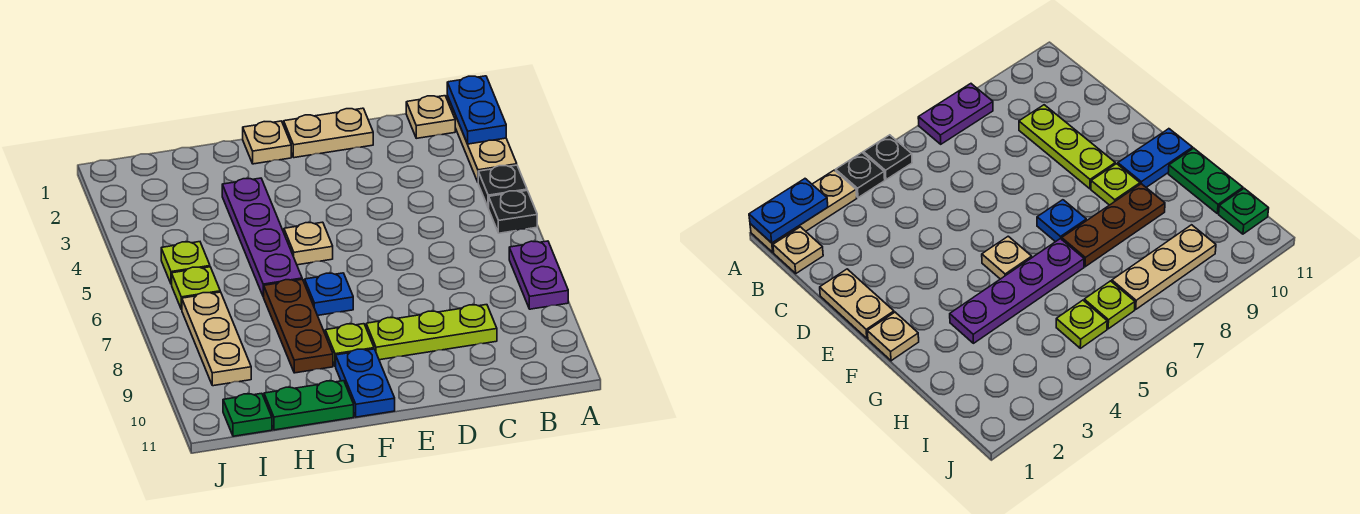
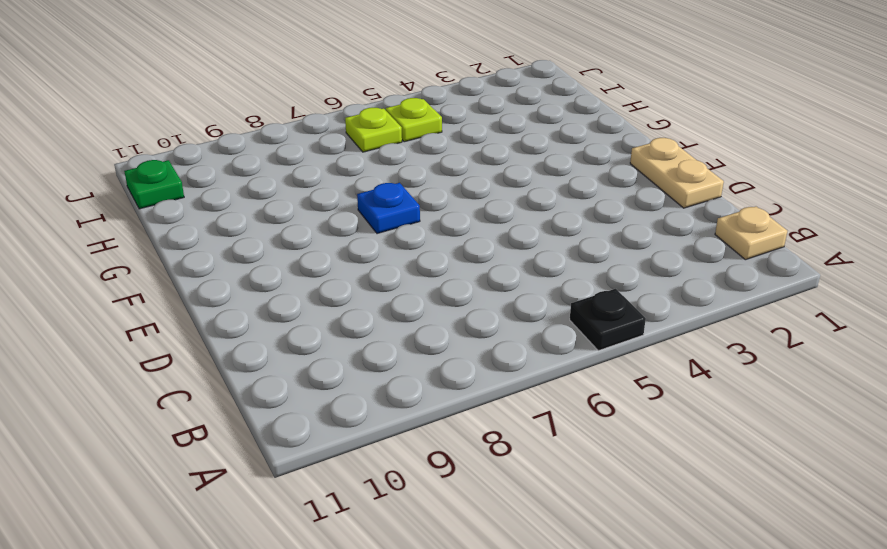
none -> tan 1x3 plate [447,96,517,182]
none -> black 1x1 plate [478,165,527,208]
none -> purple 1x2 plate [509,241,568,309]

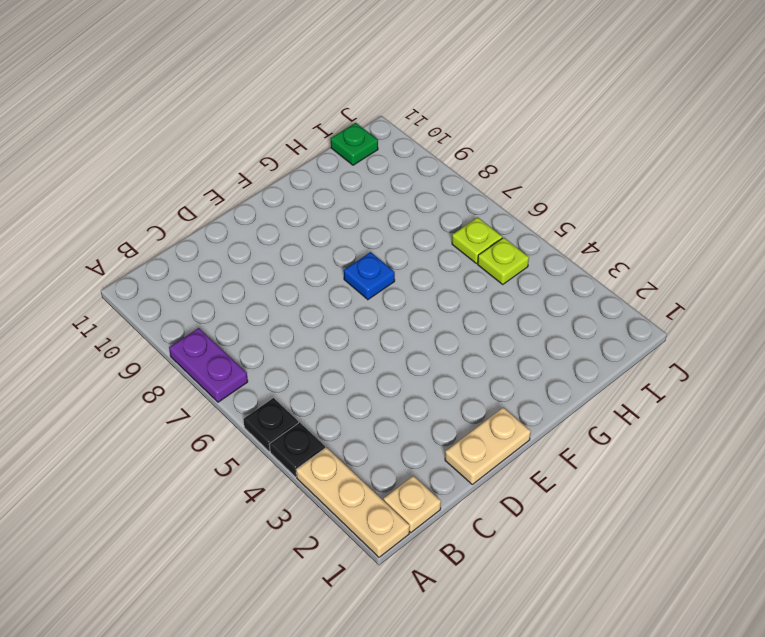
none -> lime 1x3 plate [366,305,497,360]
none -> tan 1x1 plate [243,121,291,164]
none -> tan 1x1 plate [284,222,333,265]

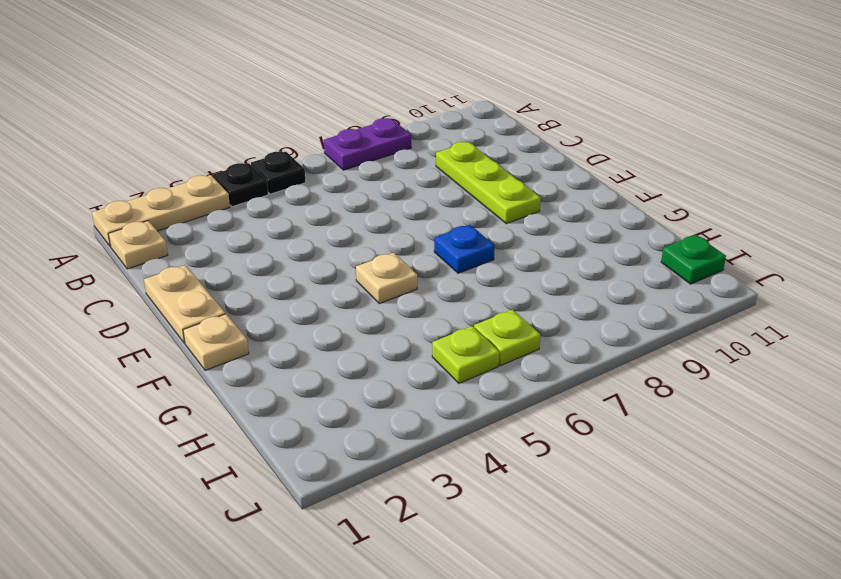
none -> lime 1x1 plate [325,324,374,367]
none -> blue 1x2 plate [336,349,395,417]
none -> purple 1x4 plate [222,178,302,297]

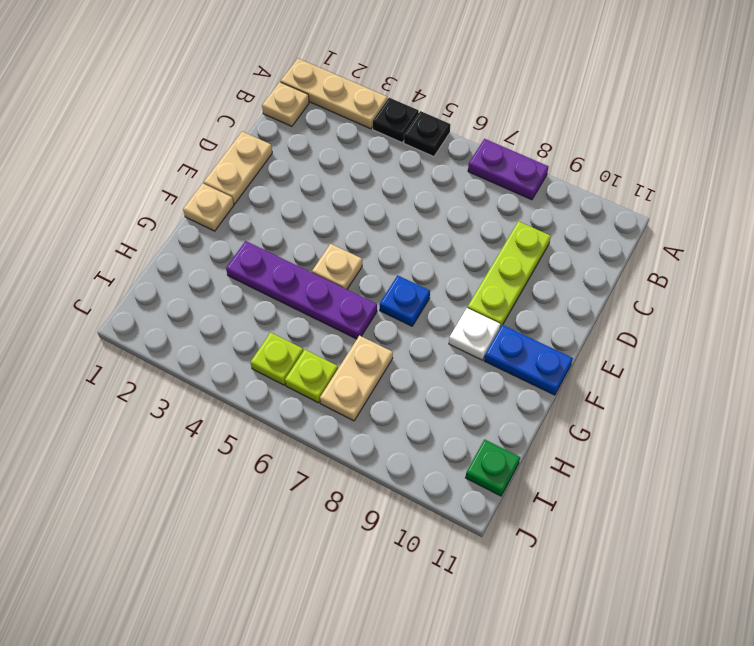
white 1x1 plate [449,308,500,360] -> lime 1x1 plate [325,324,374,367]
tan 1x2 plate [320,336,393,421] -> tan 1x3 plate [182,292,251,386]
none -> brown 1x3 plate [264,279,333,373]
none -> green 1x2 plate [264,381,354,430]
none -> blue 1x2 plate [447,76,506,144]

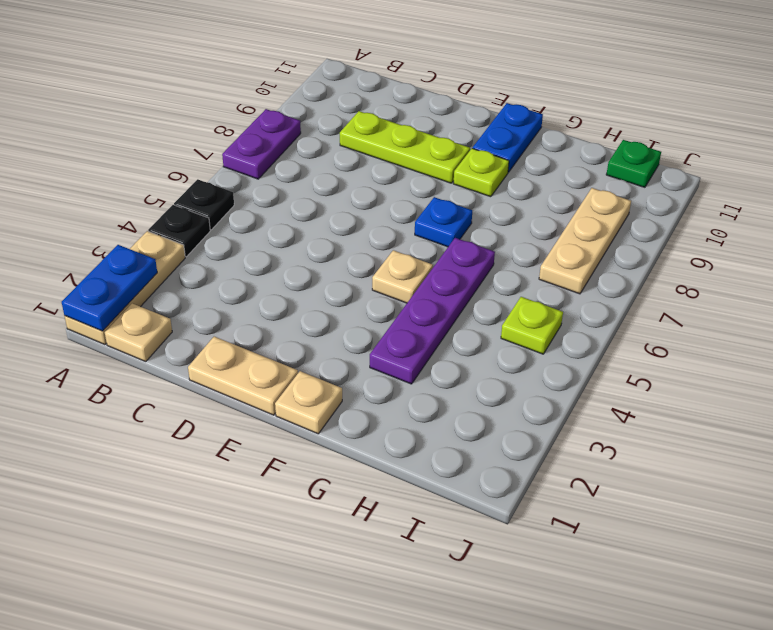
none -> brown 1x3 plate [264,279,333,373]
none -> green 1x2 plate [264,381,354,430]
none -> lime 1x1 plate [172,267,220,310]

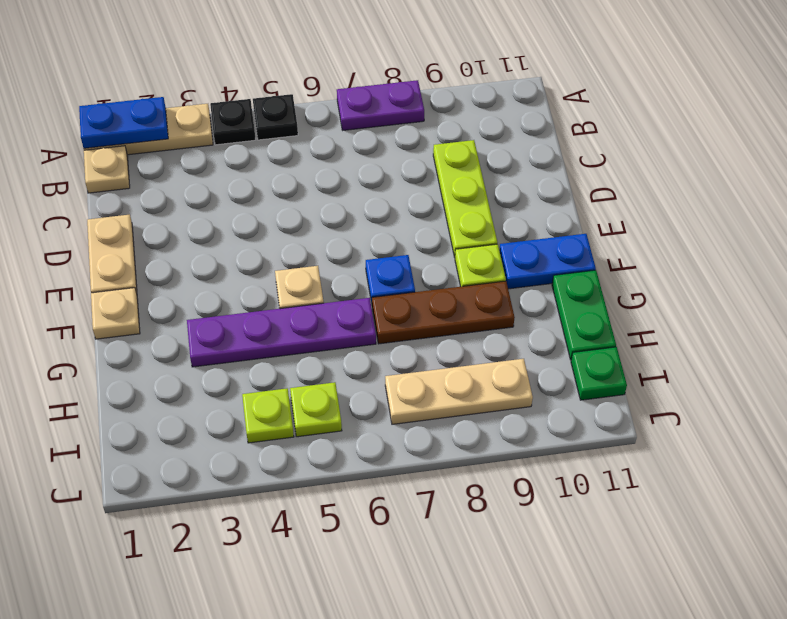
lime 1x1 plate [242,388,294,443] -> lime 1x1 plate moved to [172,267,220,310]

